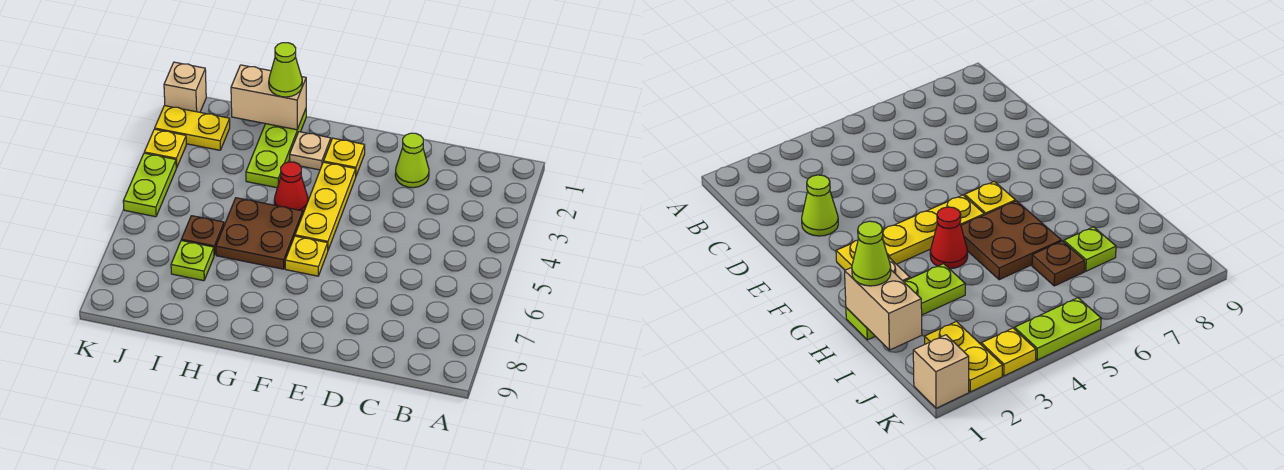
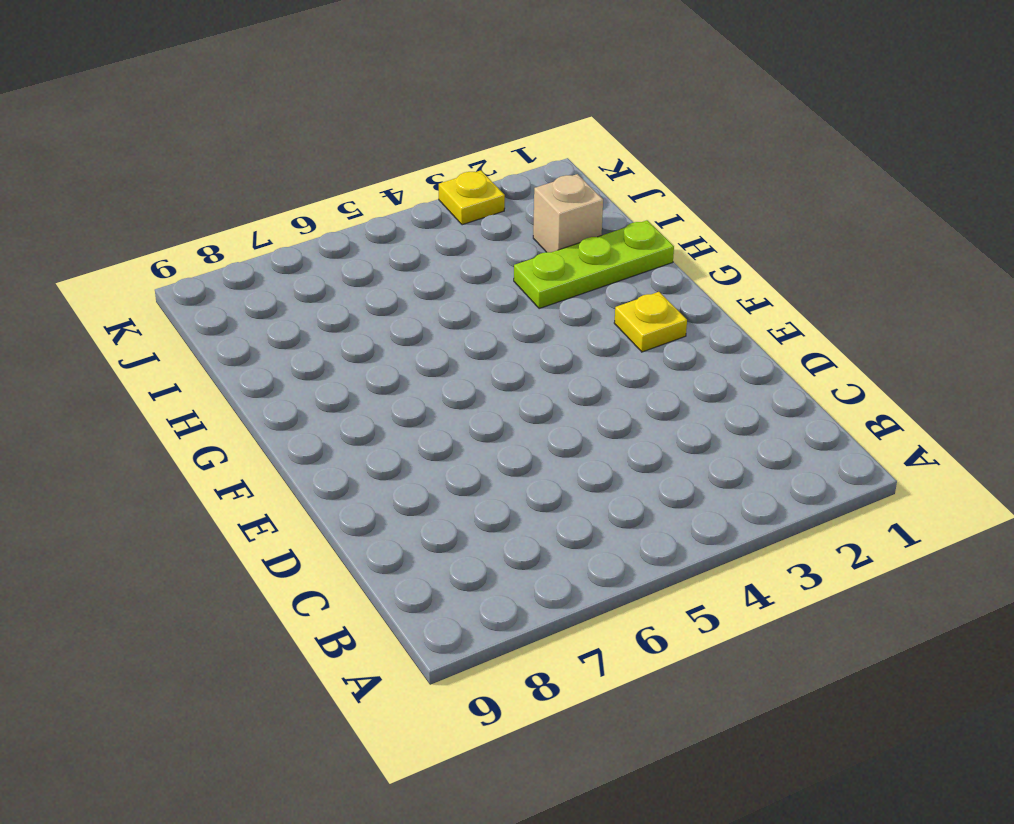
tan 1x1 brick [533,174,603,252] -> tan 1x1 brick moved to [164,62,206,112]
none -> lime 1x1 cone [395,133,429,188]
none -> yellow 1x3 plate [295,162,356,250]
none -> yellow 1x1 plate [285,236,328,276]

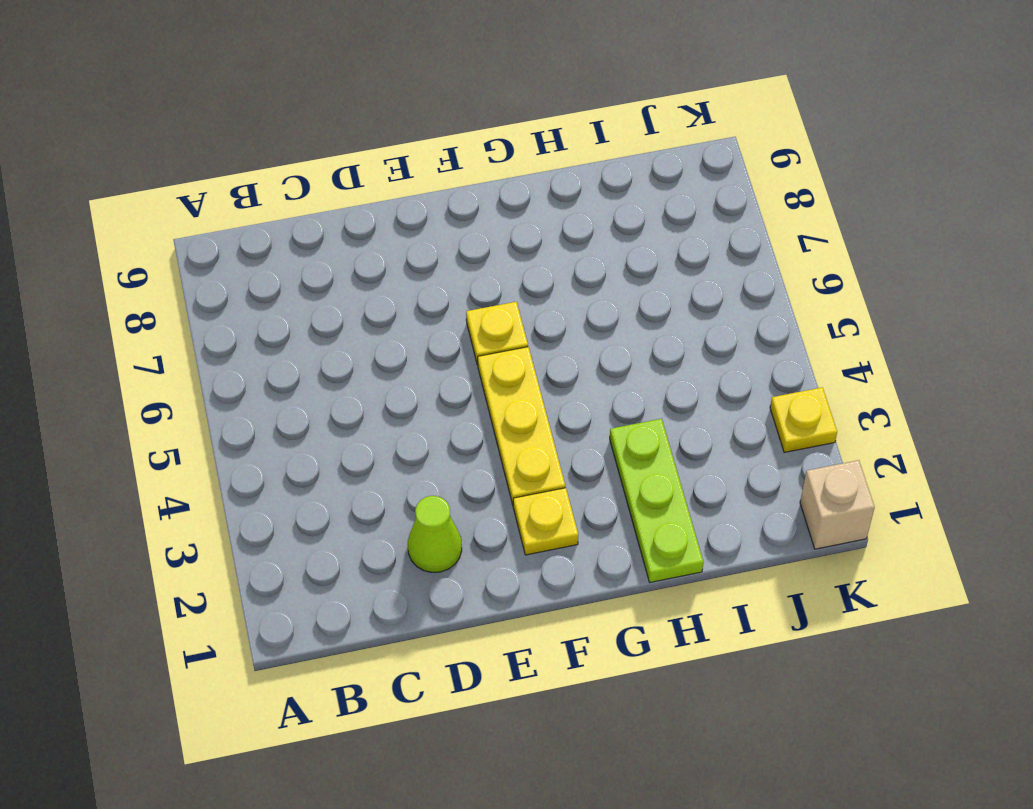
none -> tan 1x1 plate [290,132,331,170]
none -> red 1x1 cone [274,162,308,212]
none -> brown 2x2 plate [216,198,303,269]

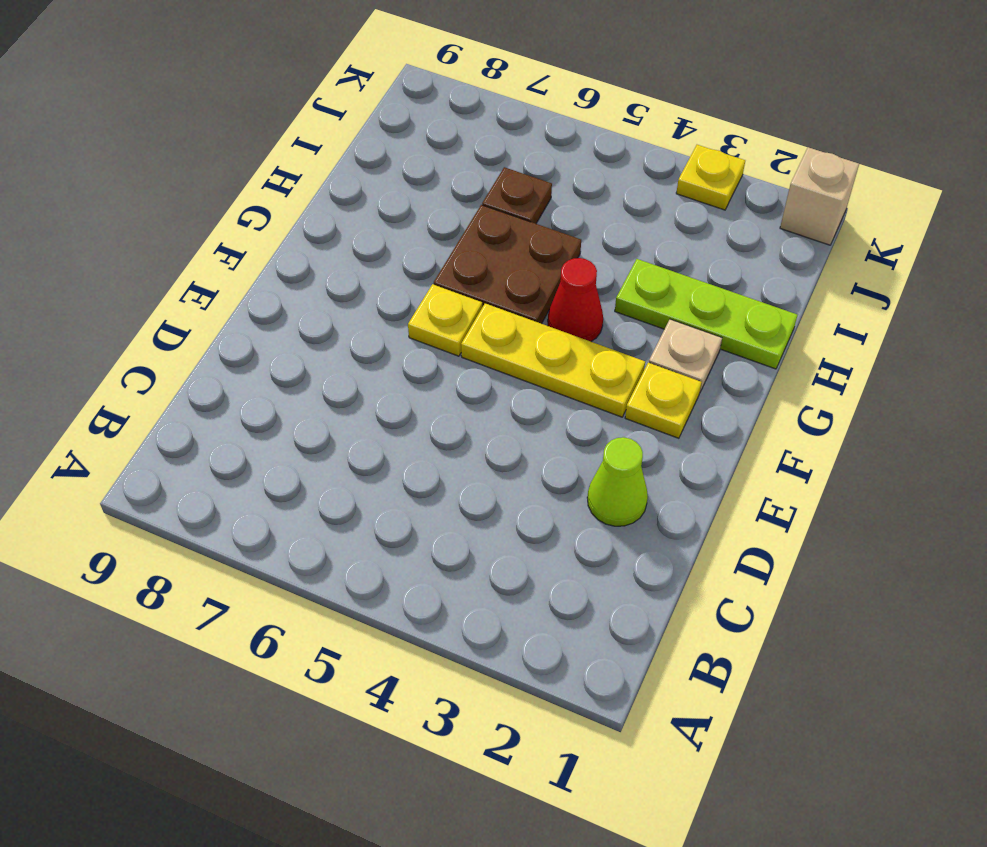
none -> lime 1x1 plate [171,241,214,281]
none -> yellow 1x2 plate [155,106,230,150]
none -> lime 1x2 plate [123,153,176,217]

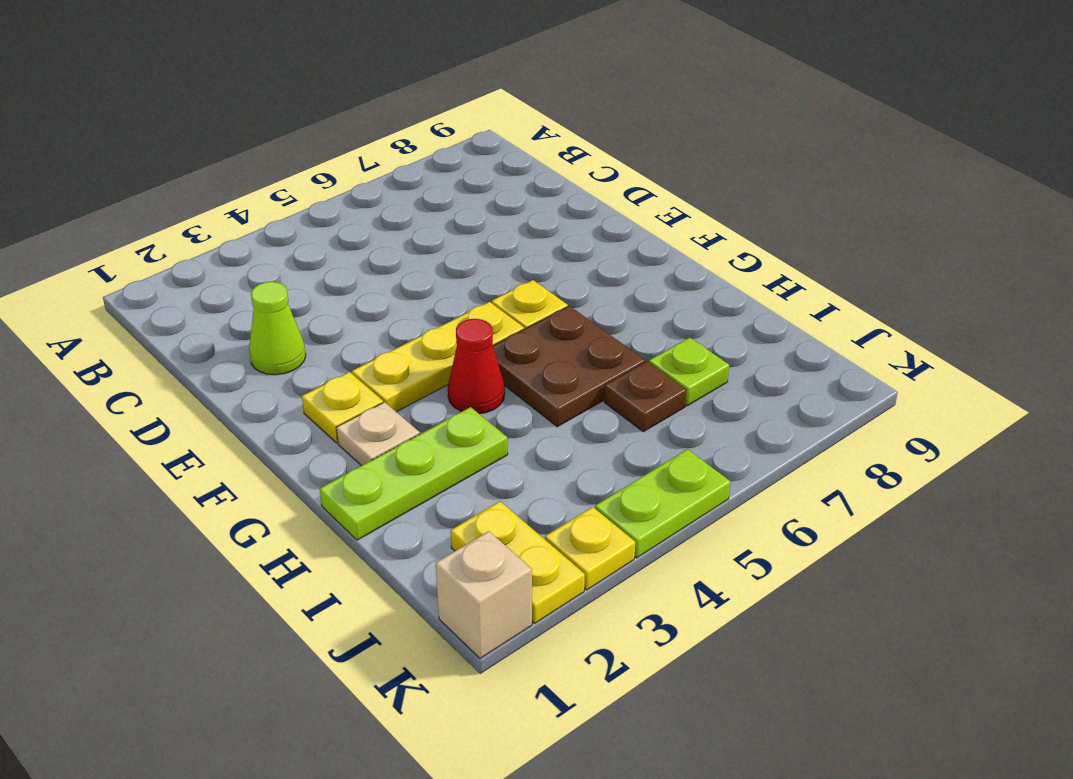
none -> tan 1x2 brick [231,65,306,130]
none -> lime 1x1 cone [269,43,302,97]

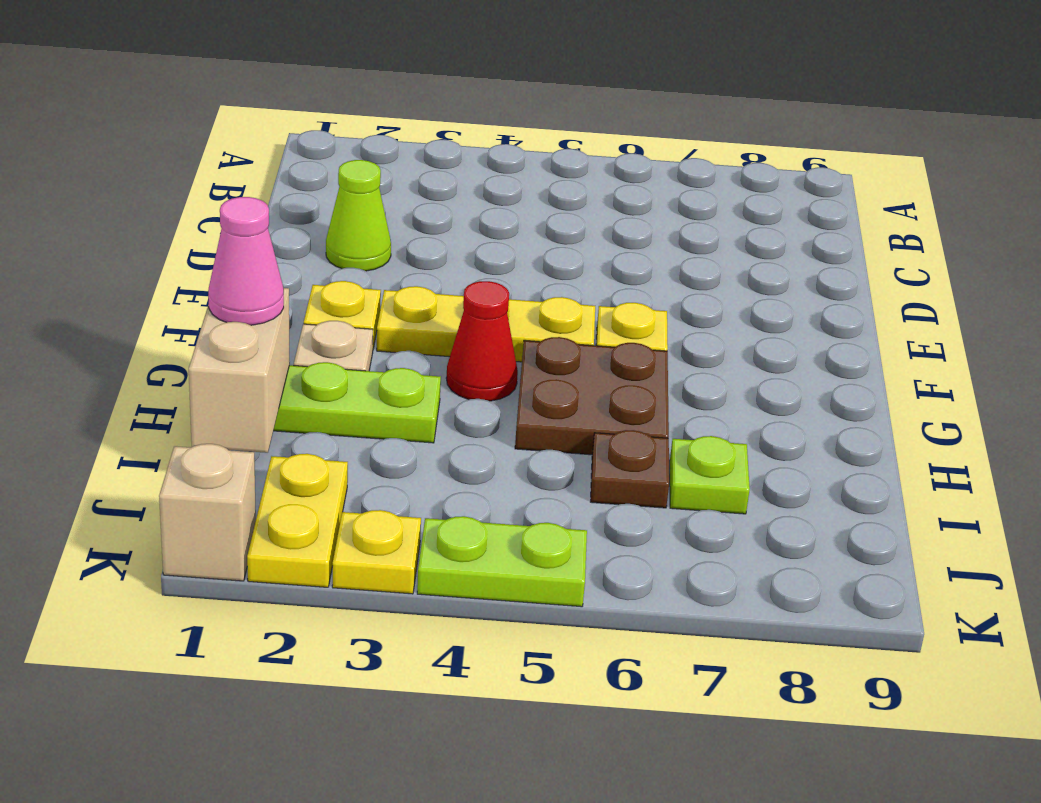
pink 1x1 cone [208,197,284,325] -> lime 1x1 cone [269,43,302,97]

